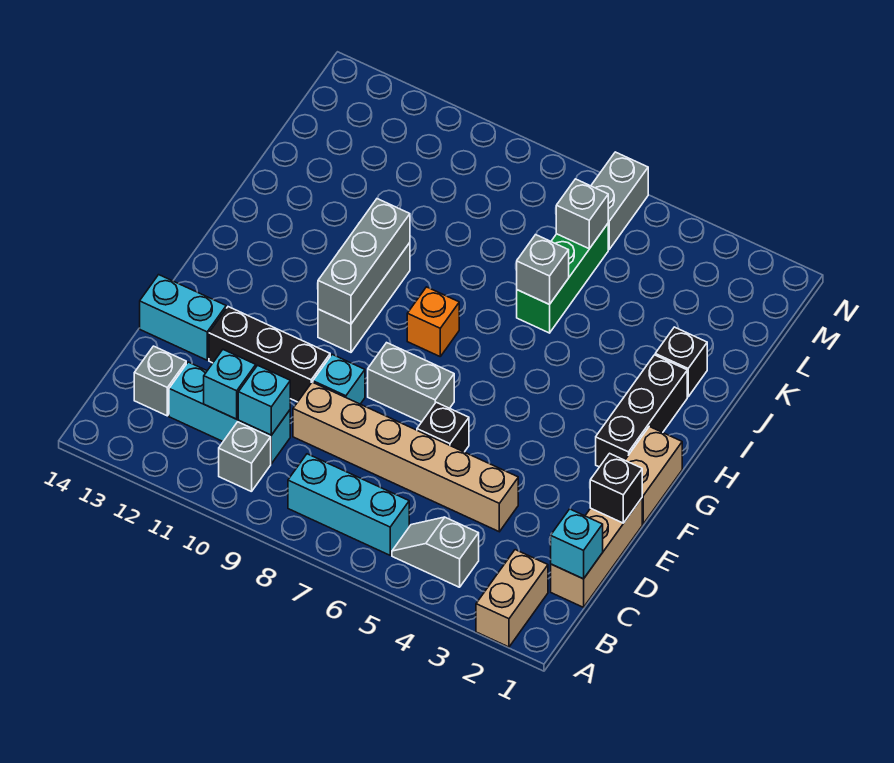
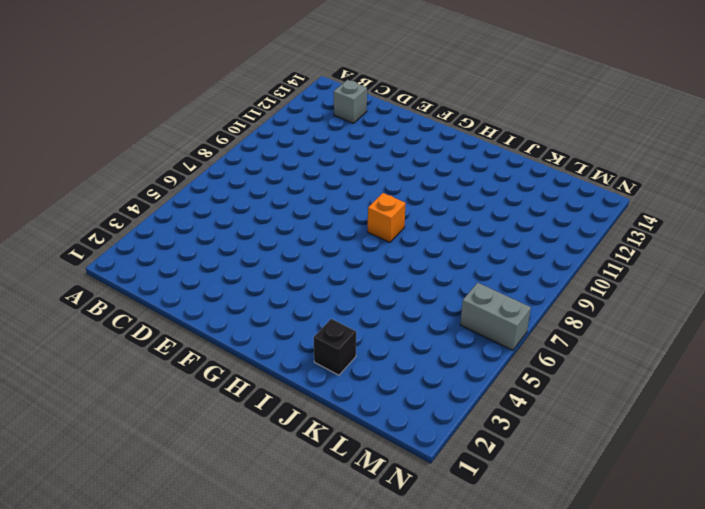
none -> tan 1x2 brick [476,550,548,647]
none -> grey 1x2 slope [392,517,479,587]
none -> cyan 1x3 brick [288,454,409,555]

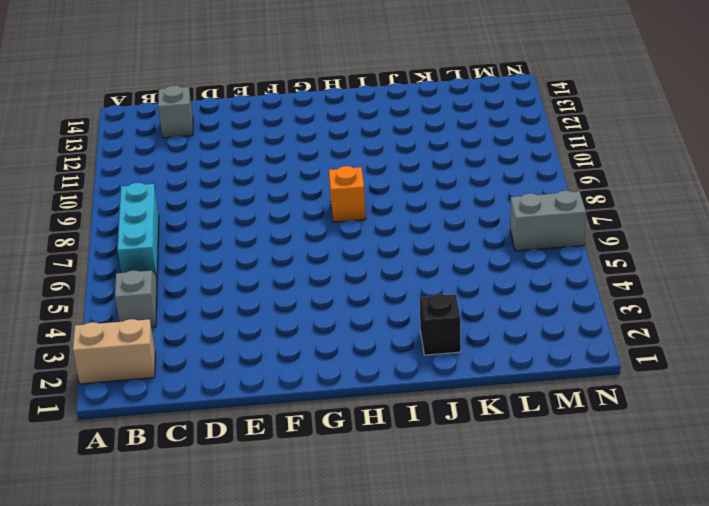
none -> grey 1x1 brick [219,422,271,492]
none -> tan 1x3 brick [551,498,642,607]
none -> cyan 1x3 brick [169,362,290,464]

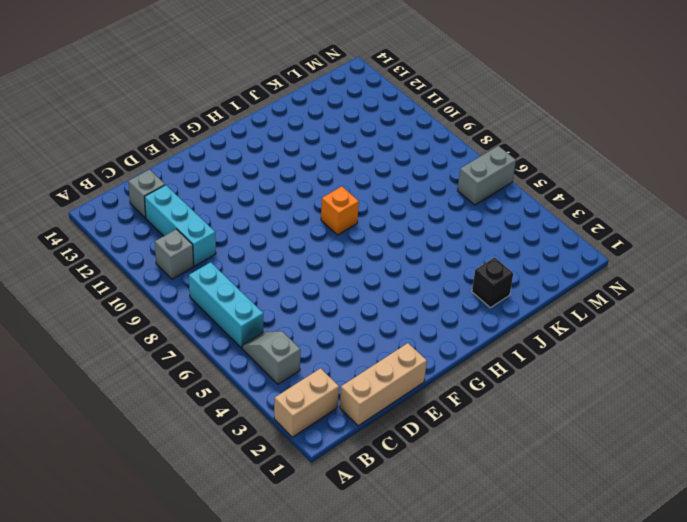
none -> tan 1x6 brick [293,382,518,532]
none -> black 1x1 brick [417,402,469,452]
none -> cyan 1x1 brick [313,355,365,404]

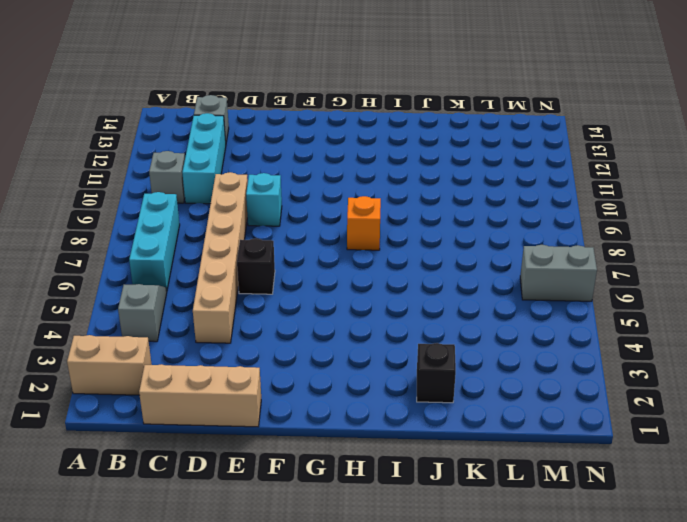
none -> black 1x3 brick [209,307,330,402]
none -> cyan 1x2 brick [140,275,226,360]
none -> tan 1x2 brick [625,427,682,524]

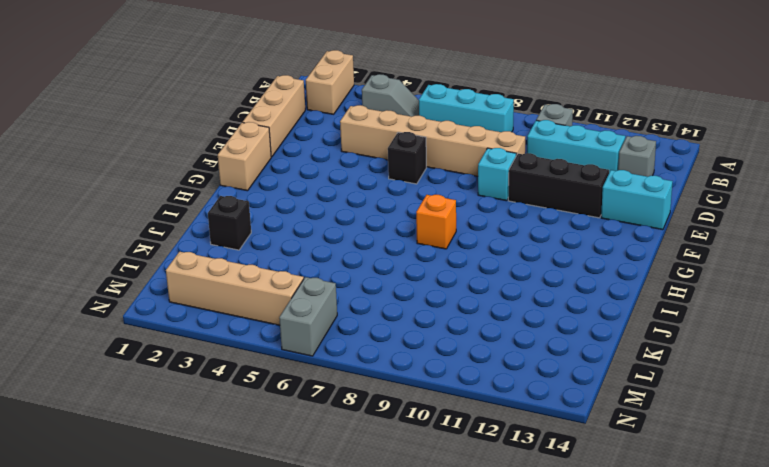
tan 1x4 brick [166,252,304,325] -> none
none -> grey 1x2 brick [368,343,454,422]
none -> black 1x3 brick [596,355,687,467]
none -> grey 1x3 brick [318,243,410,352]

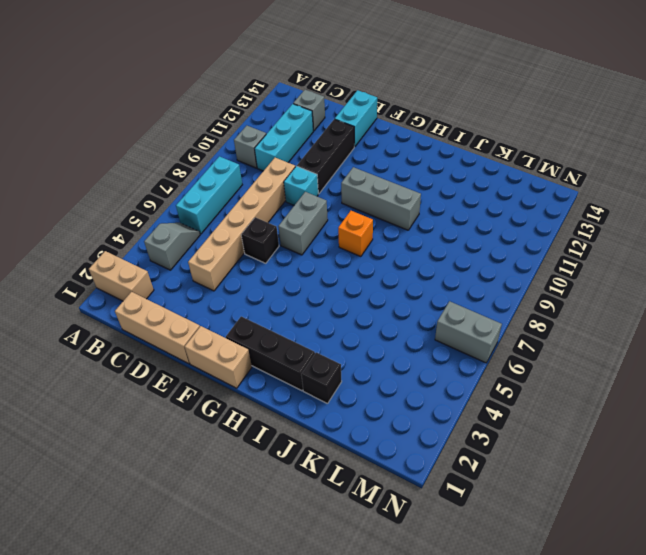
none -> green 1x3 brick [517,224,608,333]
none -> cyan 1x1 brick [551,509,603,579]
none -> cyan 1x1 brick [238,365,290,435]

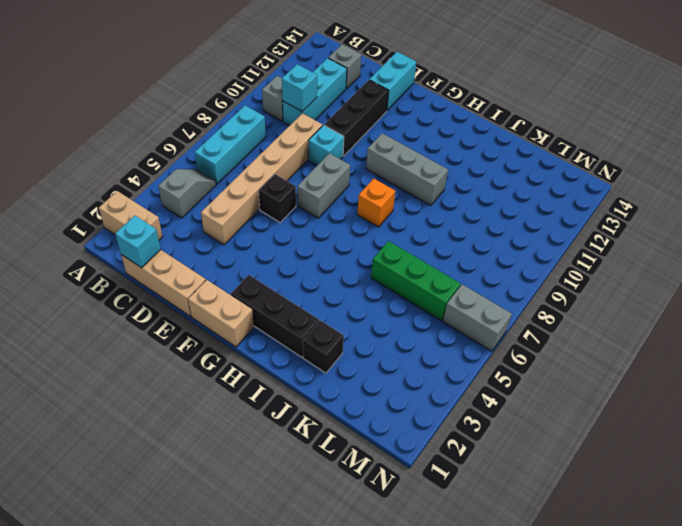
none -> cyan 1x1 brick [204,350,256,419]
none -> black 1x1 brick [590,453,642,523]
none -> grey 1x3 brick [318,199,410,324]

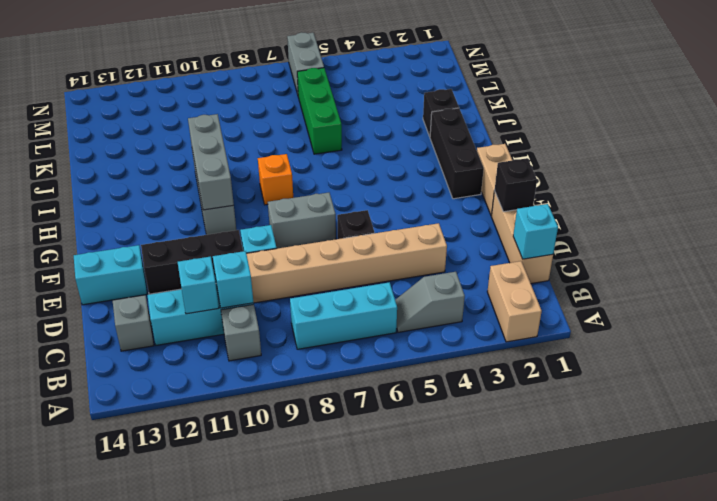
none -> grey 1x1 brick [517,235,569,304]
none -> grey 1x1 brick [556,179,608,249]

